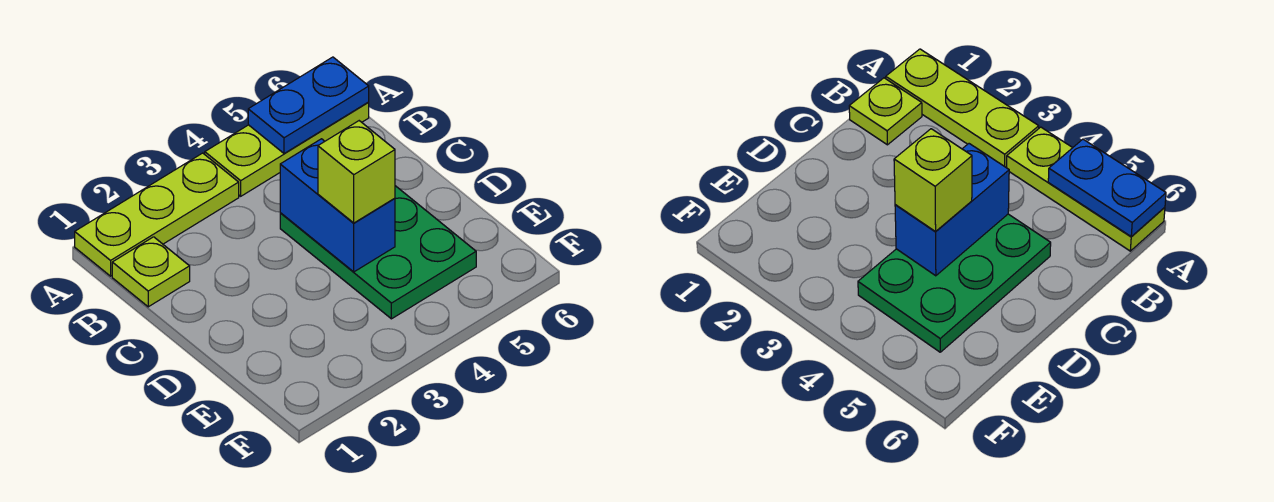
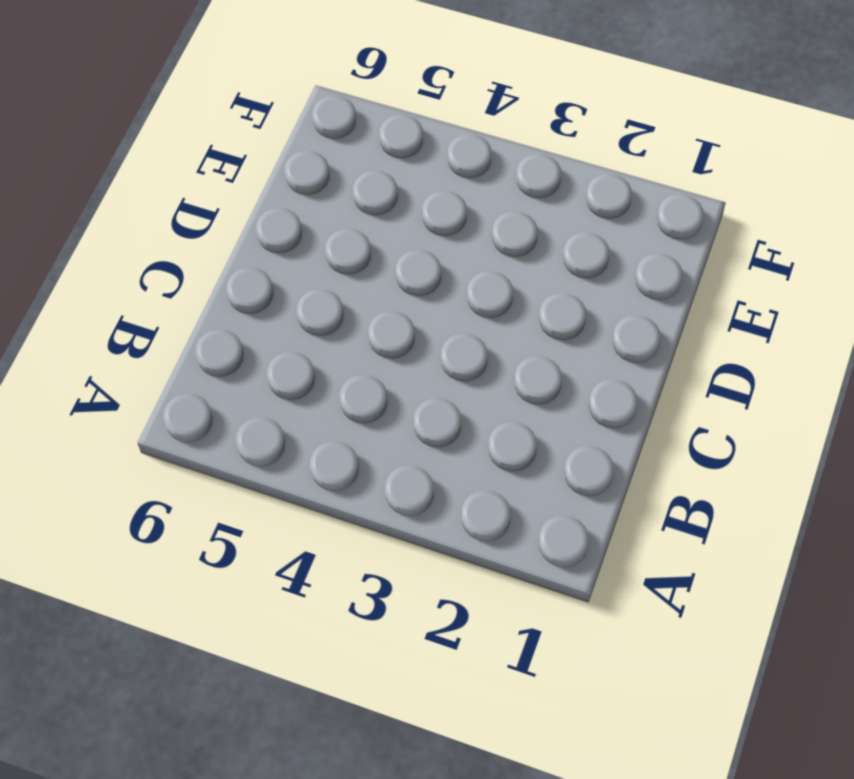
none -> lime 1x3 plate [75,153,239,276]
none -> lime 1x3 plate [205,102,369,196]

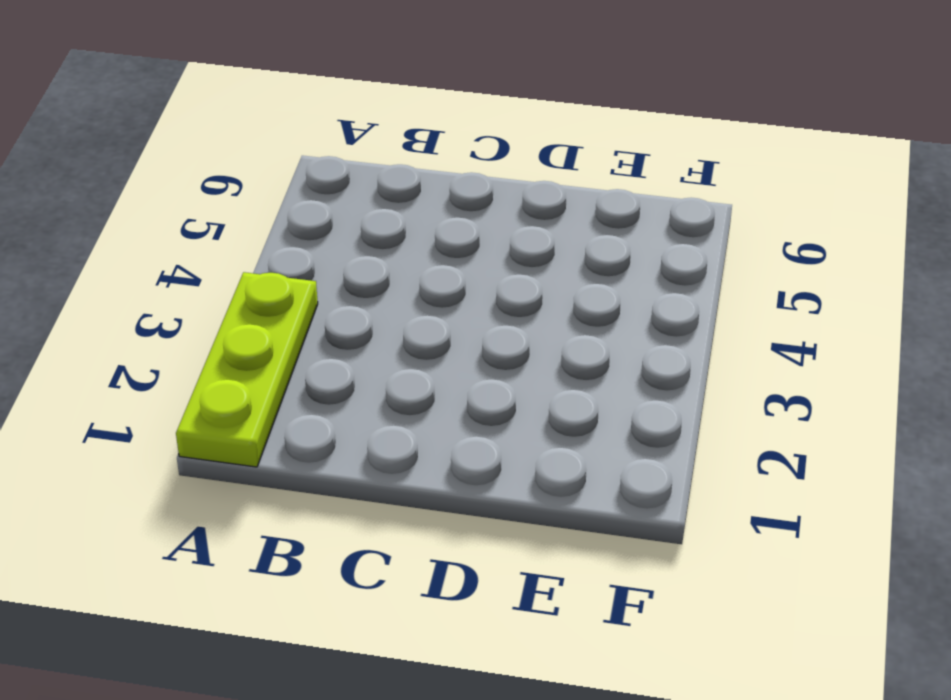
none -> lime 1x3 plate [205,102,369,196]
none -> lime 1x1 plate [112,237,190,307]

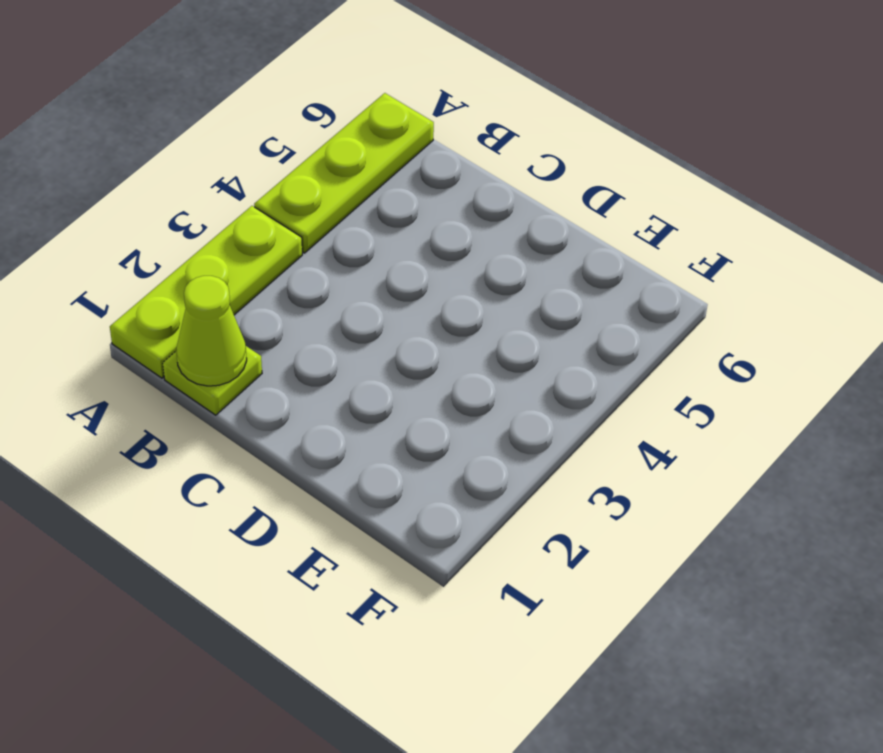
lime 1x1 cone [176,276,247,386] -> none
none -> green 2x3 plate [280,186,476,319]
none -> blue 1x2 plate [248,57,369,153]

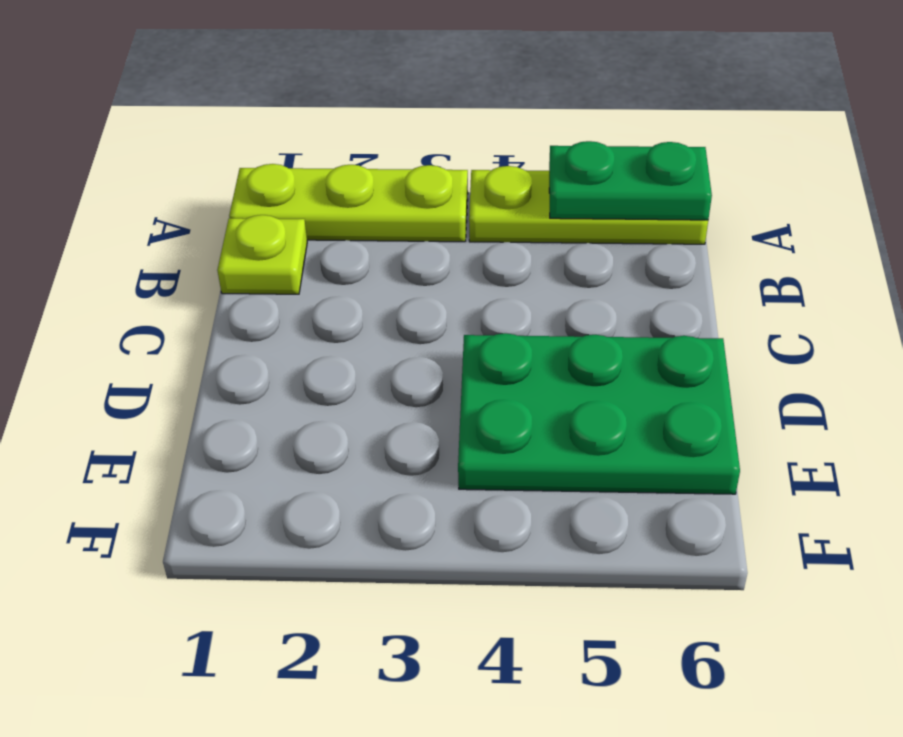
green 1x2 plate [549,141,712,220] -> blue 1x2 plate [248,57,369,153]
green 2x3 plate [458,333,740,494] -> green 2x3 plate turned to [280,186,476,319]
none -> blue 1x2 brick [280,139,395,272]
none -> lime 1x1 brick [318,121,395,223]

